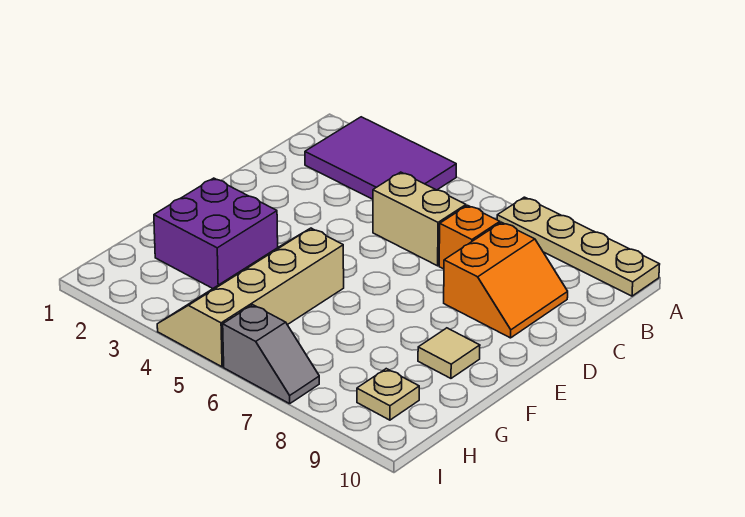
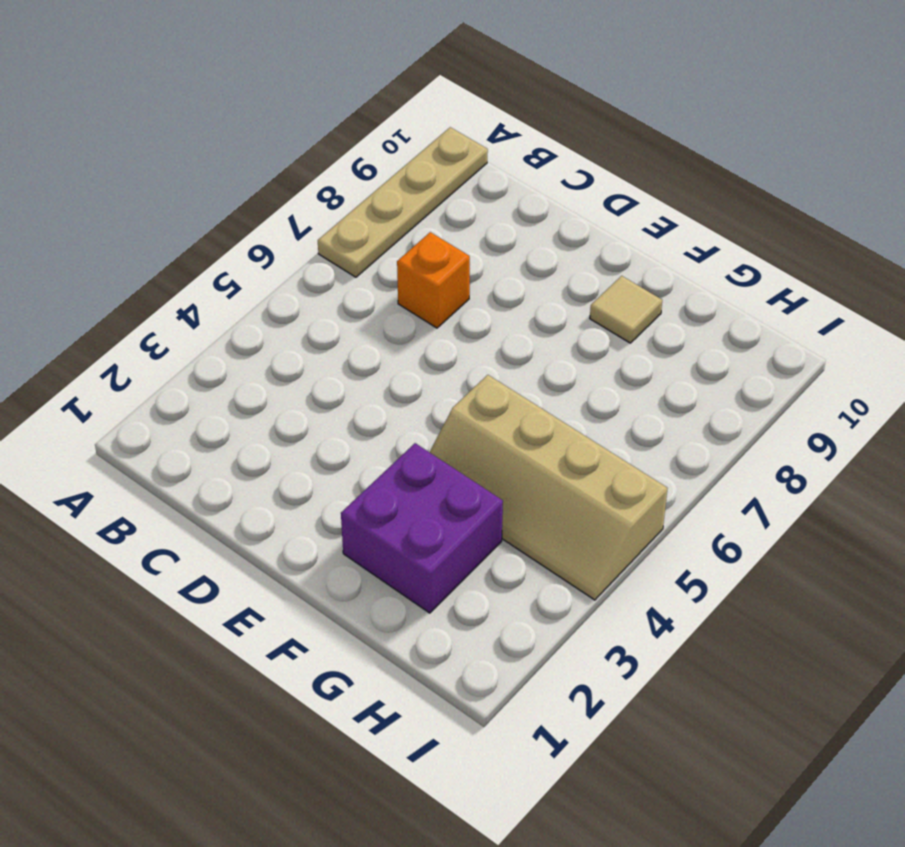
none -> purple 2x3 tile [305,117,456,199]
none -> tan 1x2 brick [373,172,466,266]

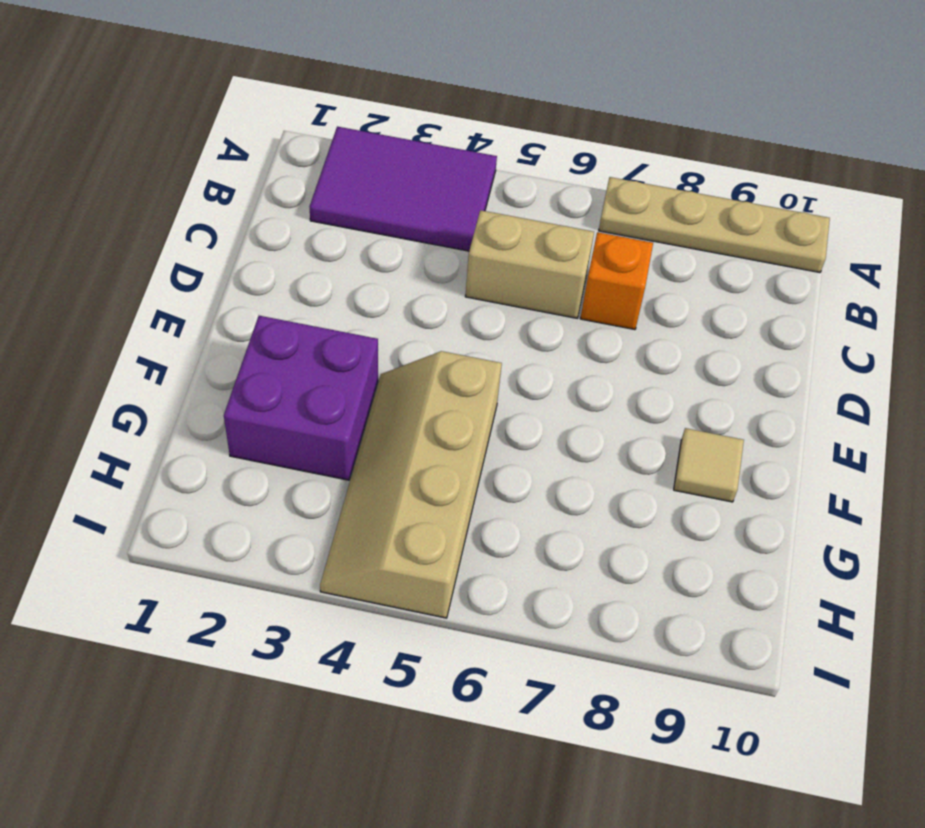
none -> orange 2x2 slope [444,222,568,338]
none -> tan 1x1 plate [357,369,419,420]

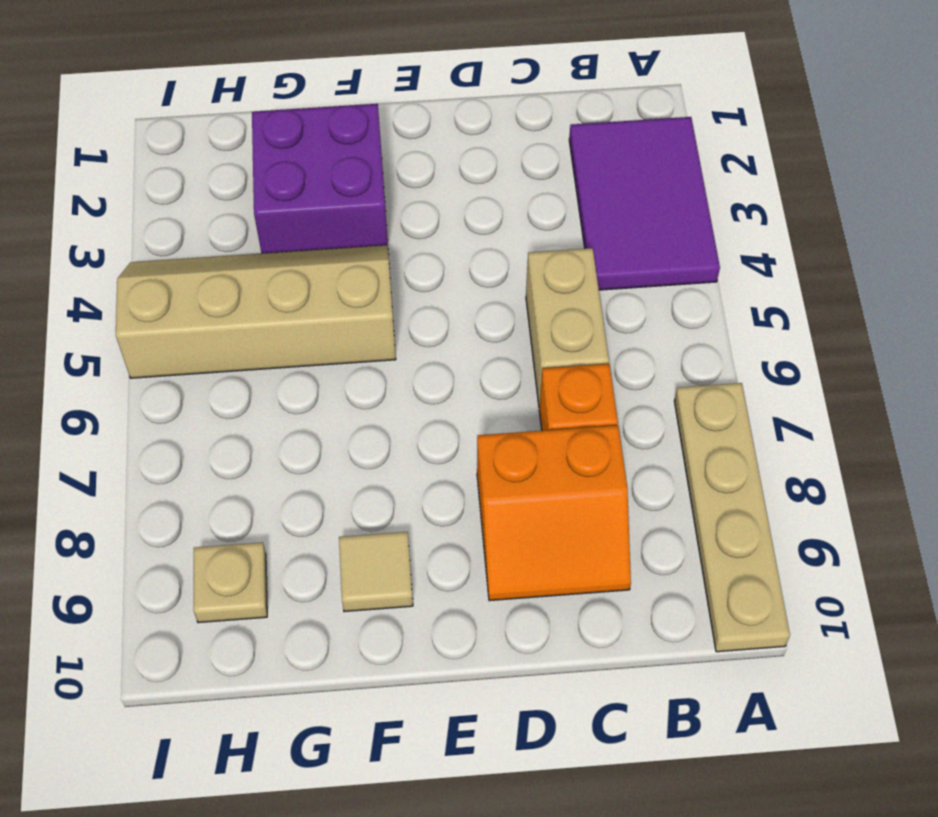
none -> grey 1x2 slope [223,305,319,404]

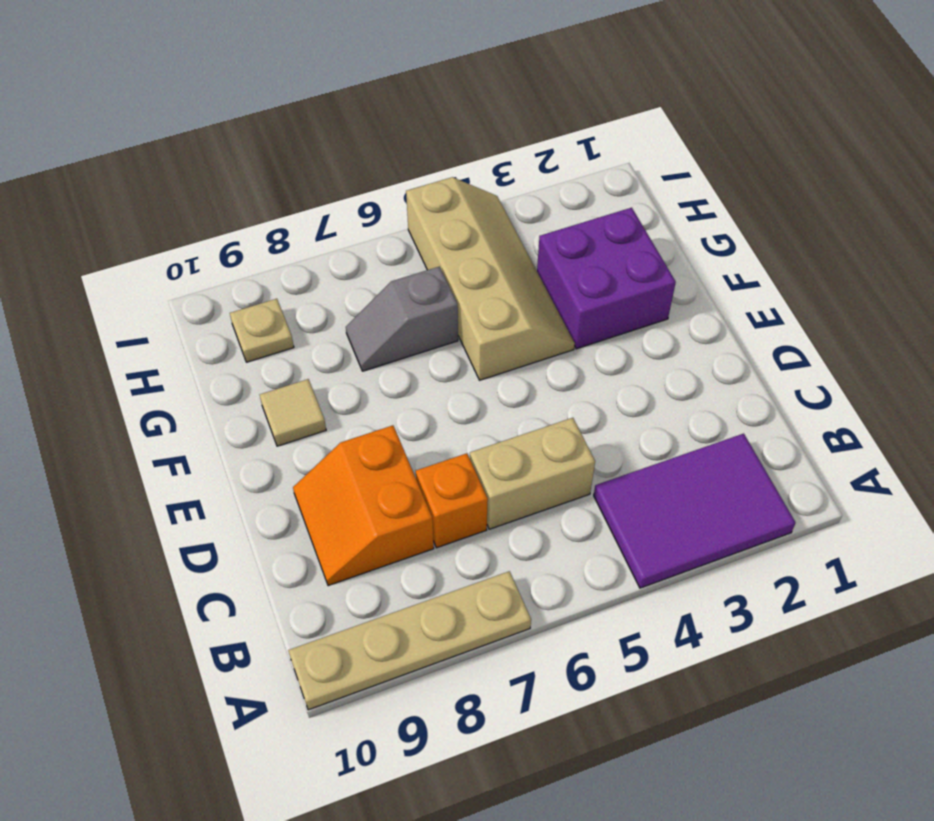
grey 1x2 slope [346,267,458,371] -> grey 1x2 slope moved to [223,305,319,404]

